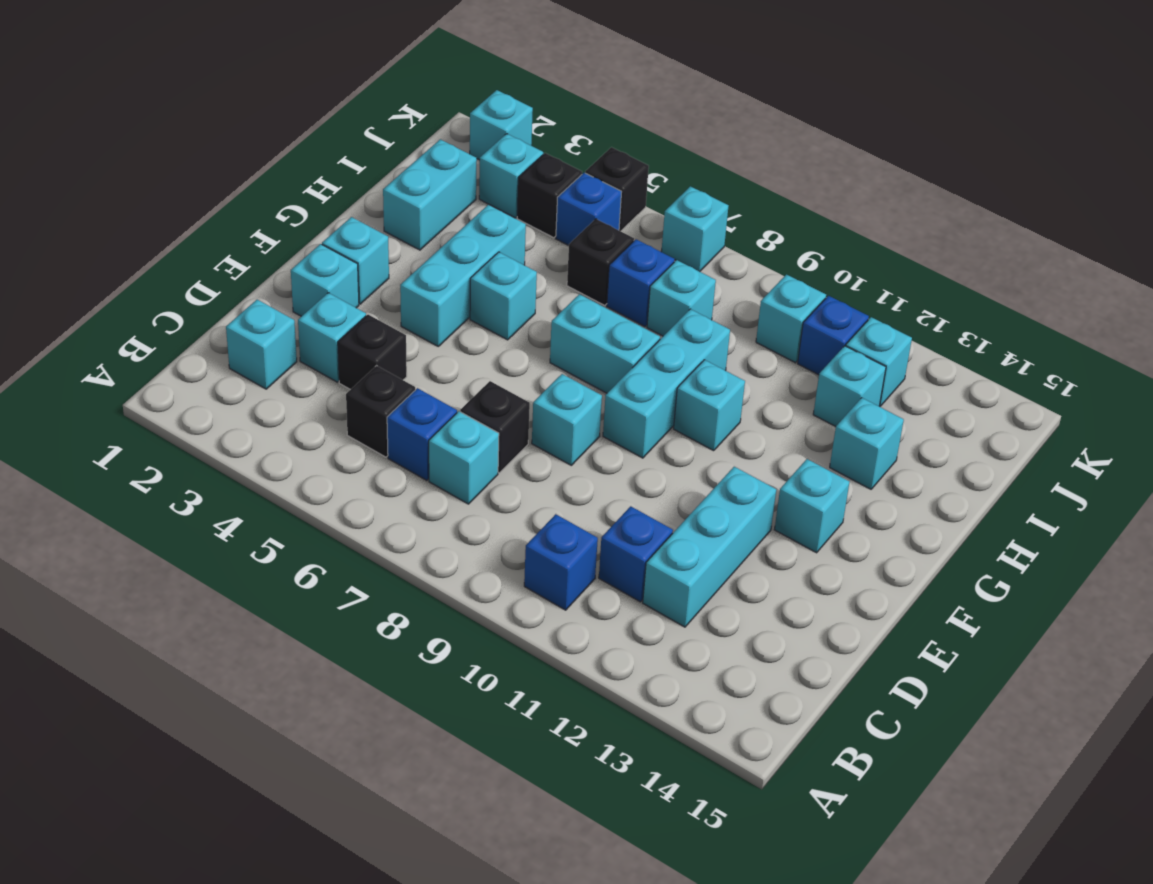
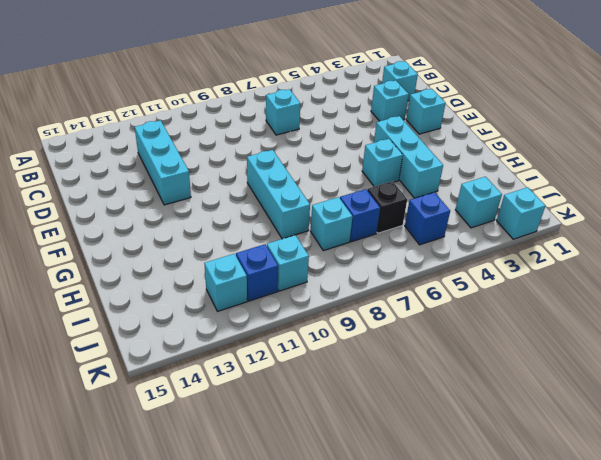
none -> blue 1x1 brick [524,514,598,610]
none -> black 1x1 brick [346,366,415,457]
none -> blue 1x1 brick [387,388,457,480]
none -> blue 1x1 brick [599,506,673,602]

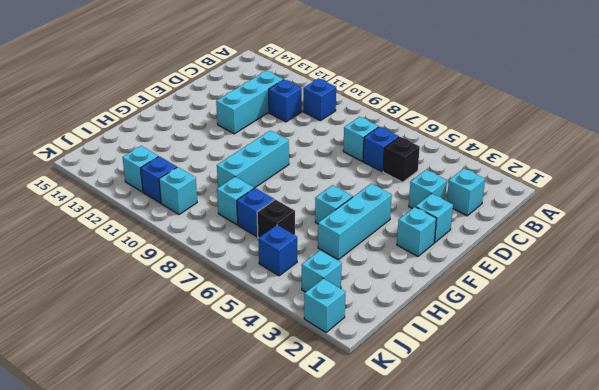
none -> black 1x1 brick [338,315,407,390]
none -> black 1x1 brick [460,381,530,473]
none -> cyan 1x1 brick [532,374,602,465]
none -> cyan 1x1 brick [774,459,849,553]

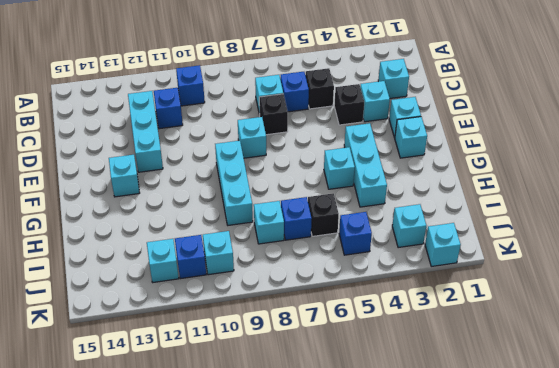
none -> cyan 1x2 brick [550,294,660,393]
none -> cyan 1x1 brick [674,360,745,451]
none -> cyan 1x2 brick [383,139,477,250]
none -> cyan 1x1 brick [830,398,904,489]

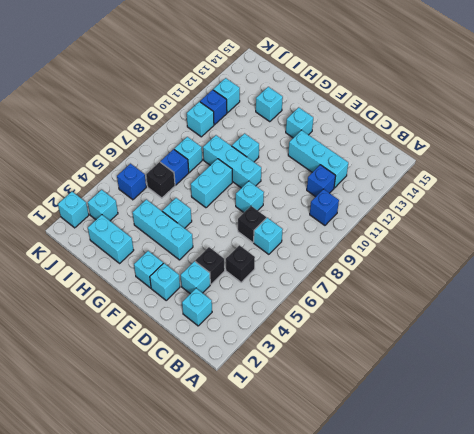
none -> blue 1x1 brick [387,388,457,480]
none -> cyan 1x1 brick [813,346,886,427]
none -> black 1x1 brick [517,153,582,238]
none -> black 1x1 brick [585,147,649,231]

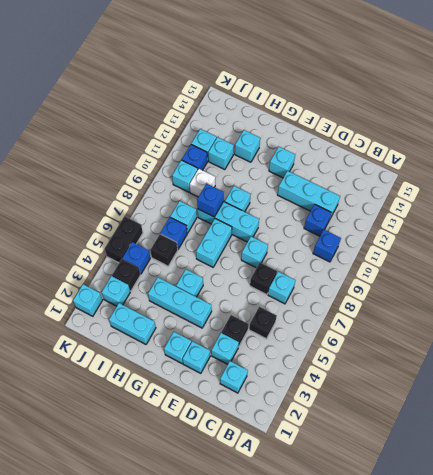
blue 1x1 brick [197,184,224,217] -> blue 1x1 brick moved to [387,388,457,480]
white 1x1 brick [190,169,215,197] -> none
black 1x2 brick [105,216,143,263] -> black 1x1 brick [585,147,649,231]
none -> cyan 1x1 brick [661,186,728,272]

